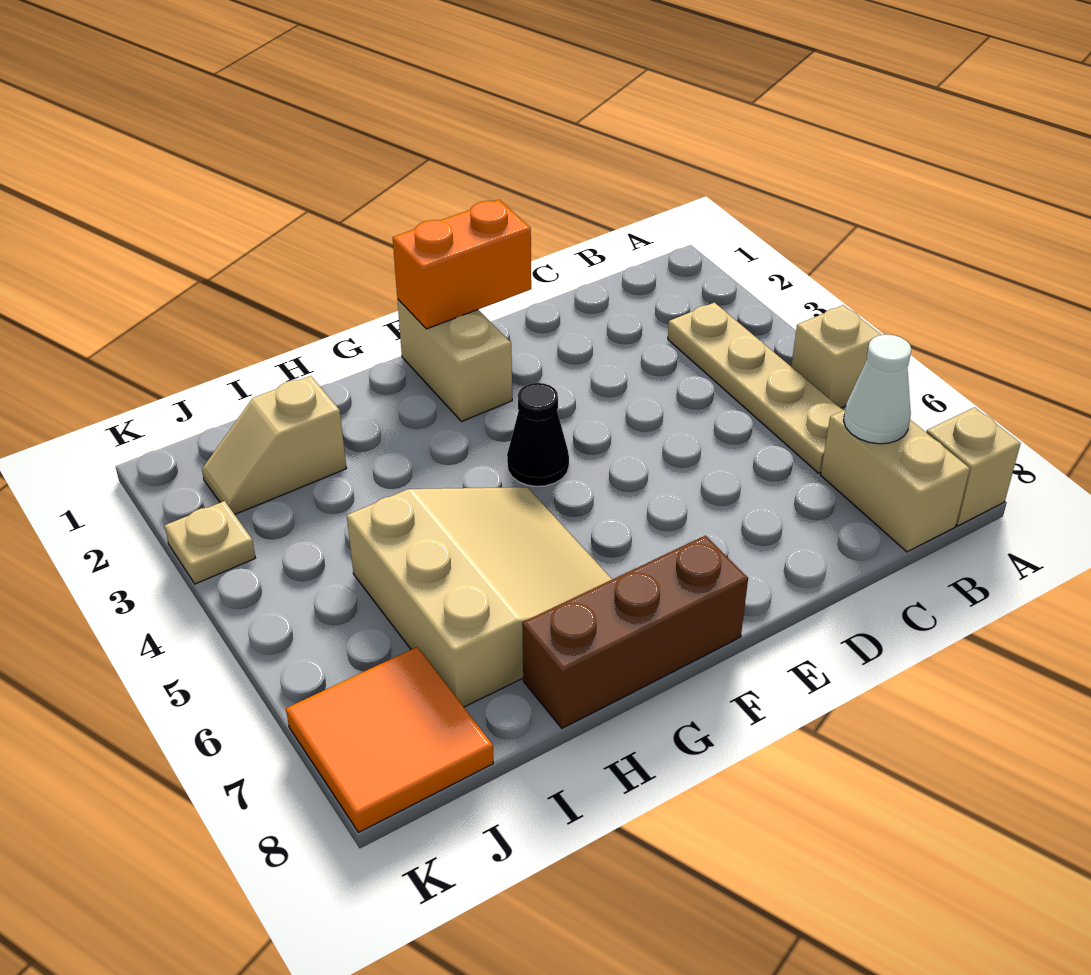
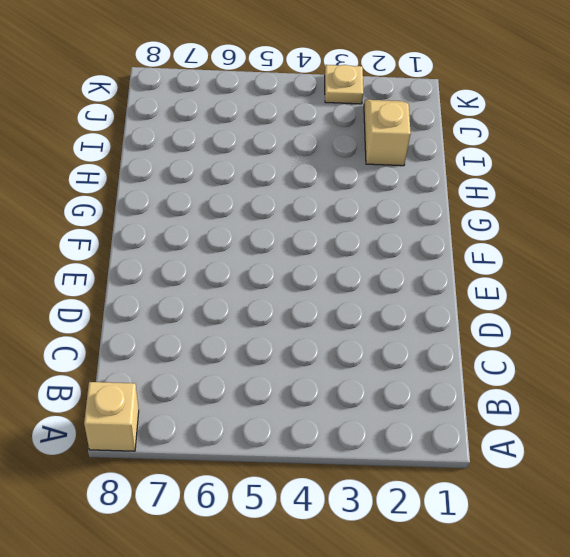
none -> tan 1x1 brick [791,305,881,408]
none -> tan 1x4 plate [668,303,843,473]
none -> tan 1x2 brick [821,410,970,552]

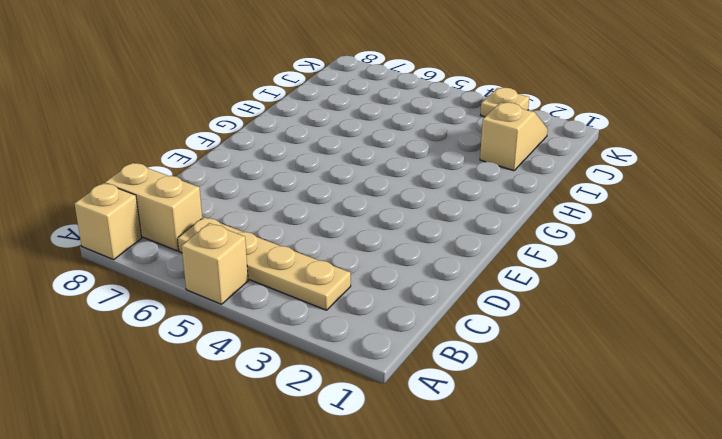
none -> tan 1x2 brick [397,299,512,422]
none -> black 1x1 cone [507,383,569,486]
none -> brown 1x3 brick [522,535,748,728]

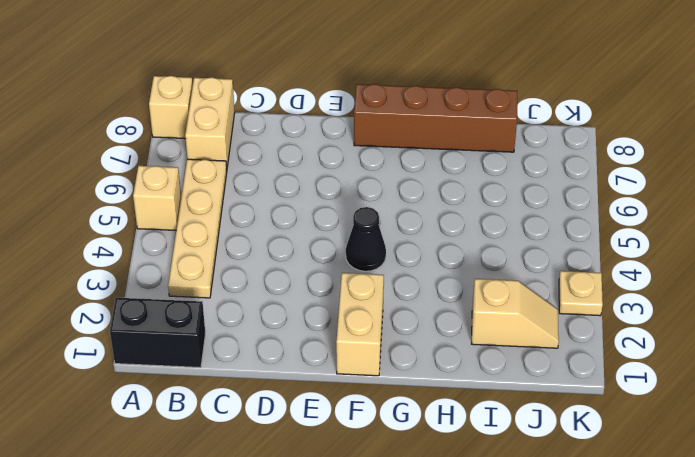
black 1x2 brick [110,298,205,368] -> none
brown 1x4 brick [354,84,517,152] -> brown 1x3 brick [522,535,748,728]
none -> tan 3x3 slope [347,487,612,707]
none -> orange 2x2 tile [286,647,493,832]
none -> white 1x1 cone [844,335,911,444]

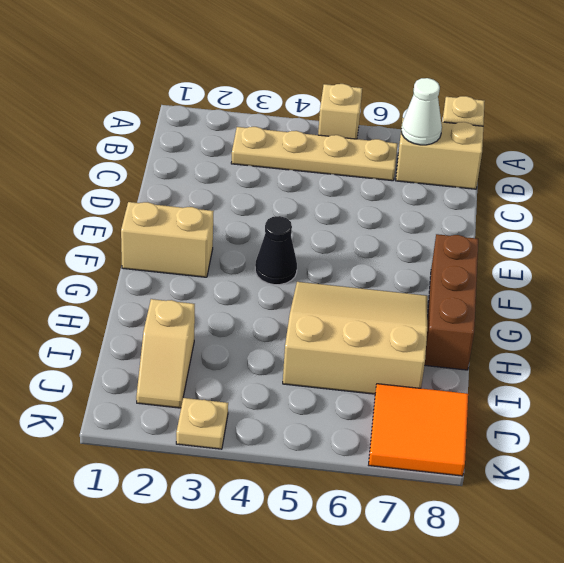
none -> orange 1x2 brick [393,200,531,329]

